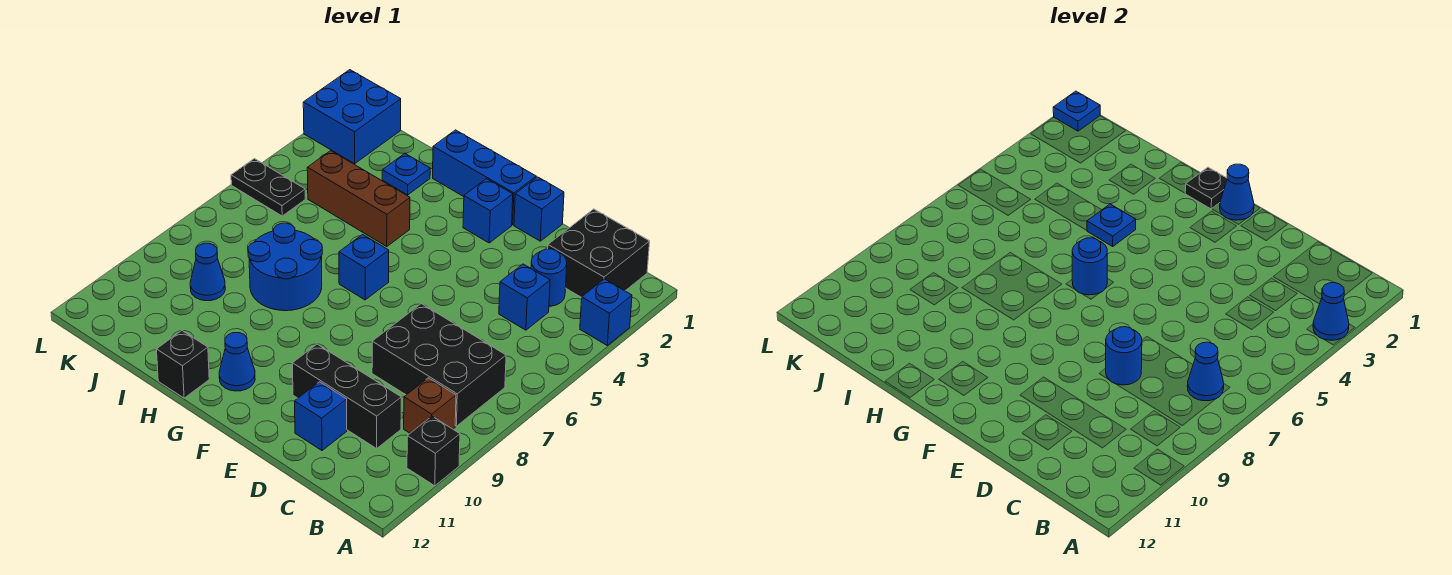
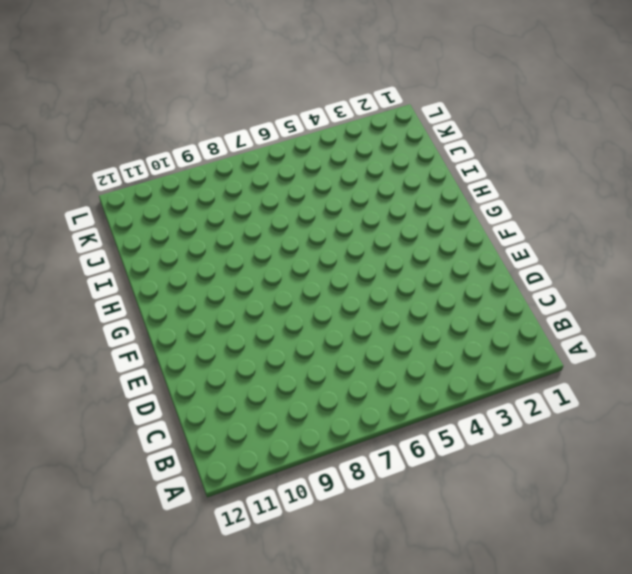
none -> blue 1x1 brick [580,279,632,345]
none -> black 1x1 brick [407,416,460,486]
none -> black 2x2 brick [548,209,650,298]

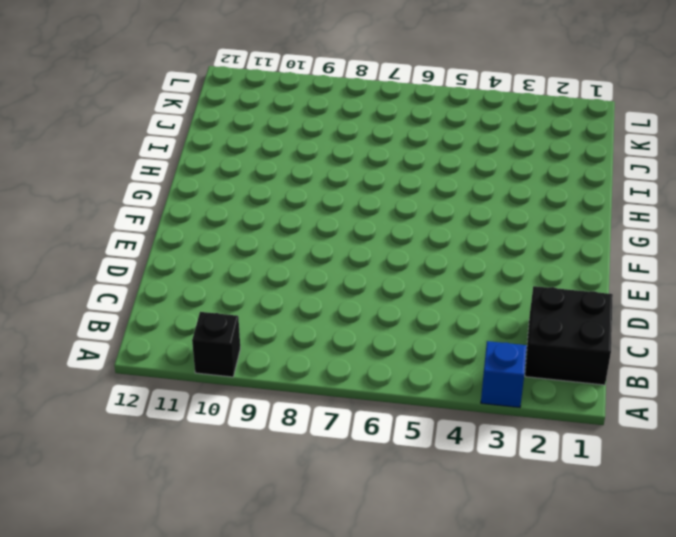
none -> black 2x3 brick [372,304,506,426]
none -> brown 1x1 brick [404,378,456,433]
none -> blue 1x1 round brick [531,249,567,306]

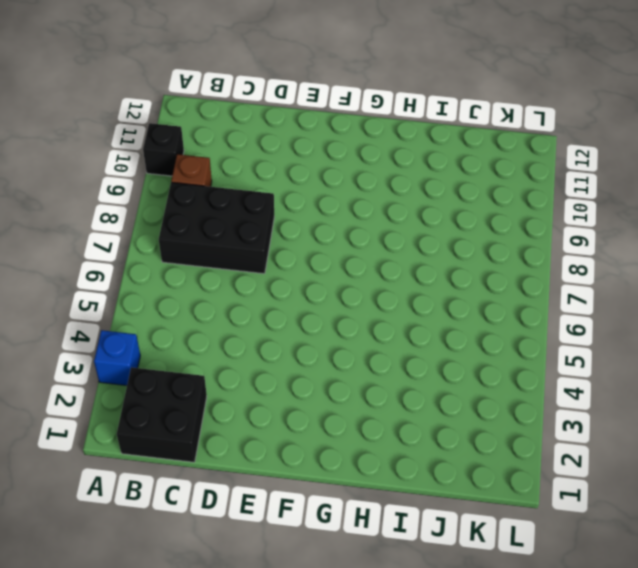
none -> blue 1x1 round brick [531,249,567,306]
none -> blue 1x1 brick [499,264,550,330]
none -> black 1x3 brick [292,344,401,448]

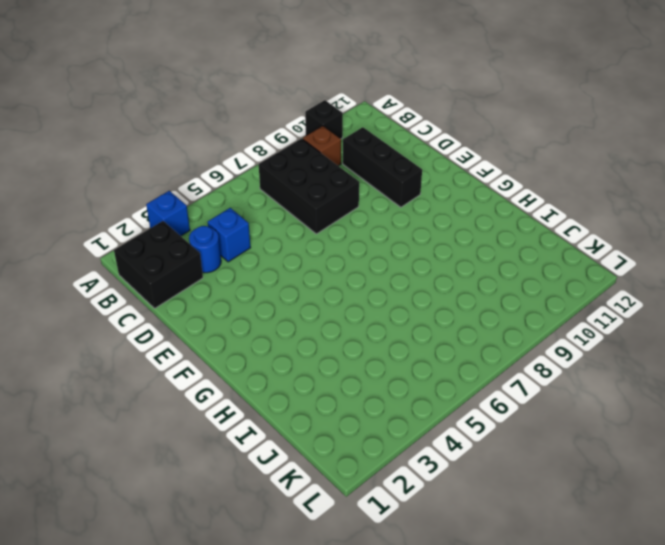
none -> blue 1x1 brick [295,382,347,451]
none -> blue 1x1 brick [514,177,564,241]
none -> blue 1x3 brick [433,130,536,225]

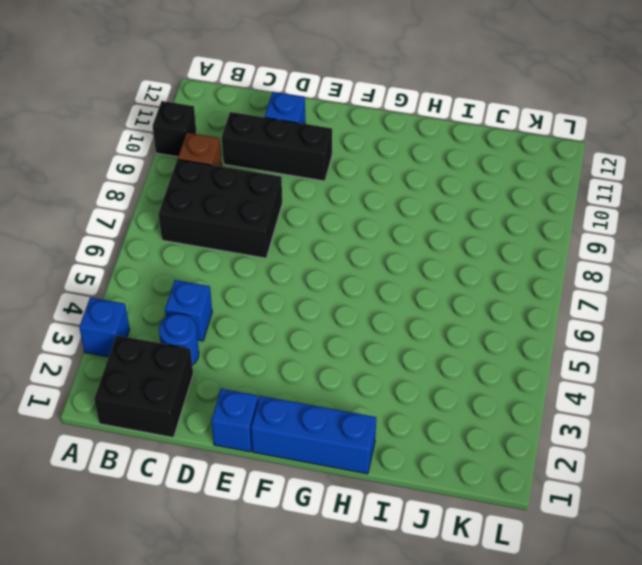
none -> blue 1x1 brick [463,179,513,243]
none -> blue 1x1 brick [339,234,389,300]
none -> blue 1x1 cone [219,333,255,391]

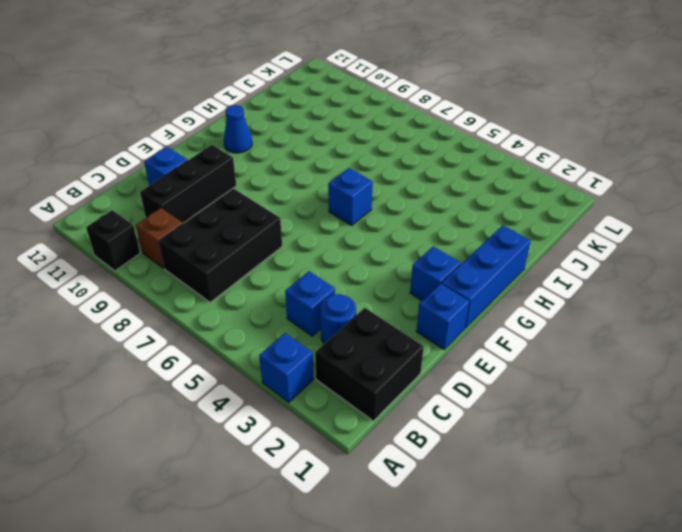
none -> brown 1x3 brick [307,151,410,246]
none -> blue 2x2 round brick [248,223,322,311]
none -> black 1x1 brick [157,331,209,398]

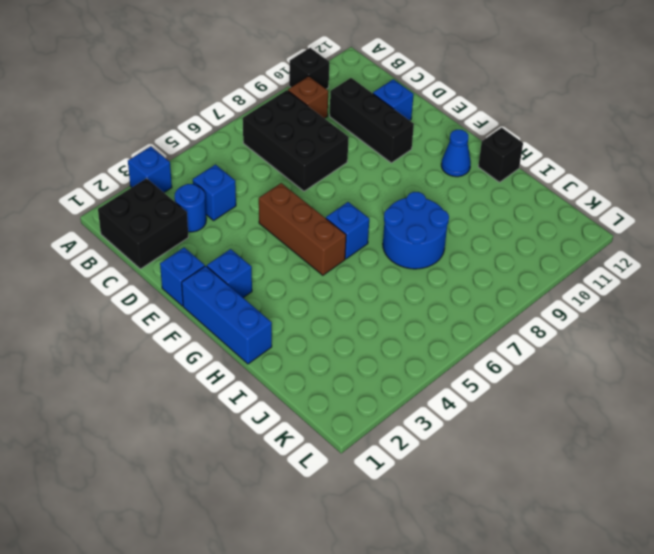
brown 1x3 brick [259,183,346,275] -> brown 1x3 brick moved to [307,151,410,246]
none -> blue 1x1 plate [382,154,430,195]
none -> blue 1x1 cone [190,243,225,301]
none -> blue 2x2 brick [303,70,401,164]

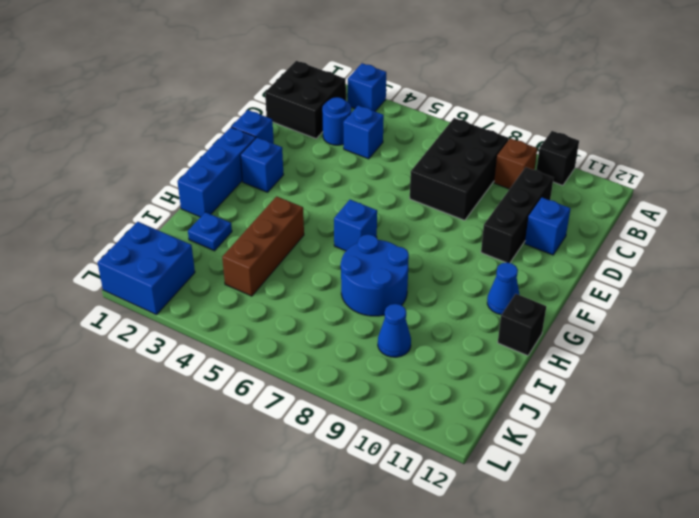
none -> black 1x2 plate [231,159,305,216]
none -> blue 1x1 cone [1313,283,1349,340]
none -> blue 1x1 cone [1187,342,1224,401]

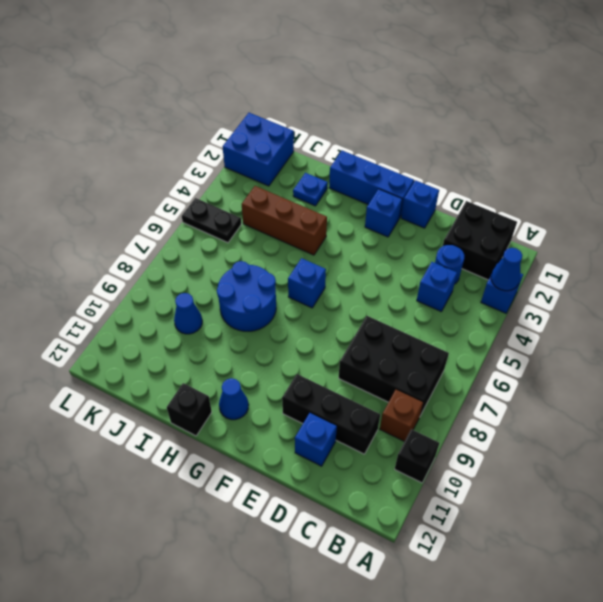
none -> blue 1x1 cone [1187,342,1224,401]
none -> blue 1x1 round brick [1106,327,1142,385]
none -> blue 1x1 cone [1220,164,1254,220]

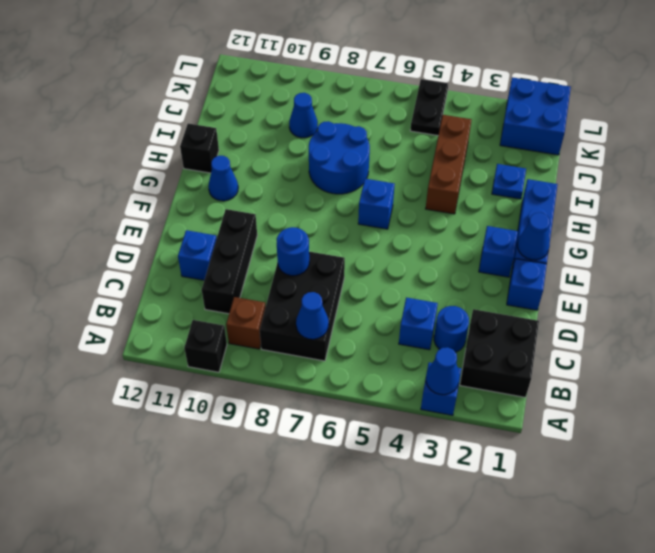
none -> black 1x1 plate [1185,167,1227,209]
none -> blue 1x1 round brick [1072,238,1107,295]
none -> blue 1x1 plate [1087,204,1136,246]

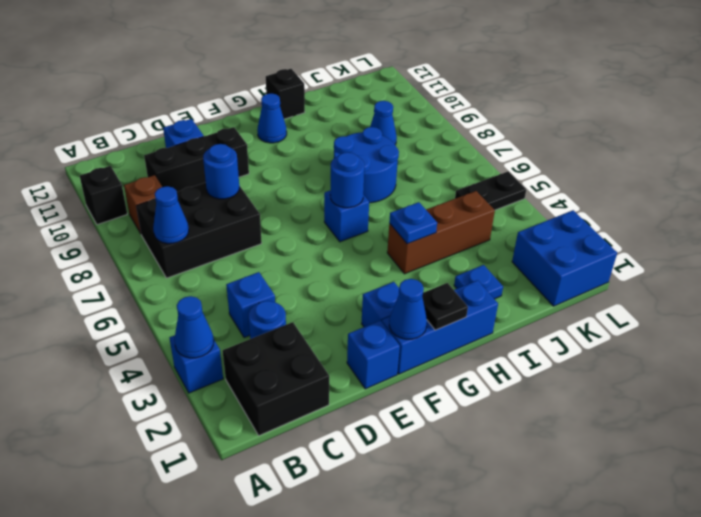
none -> blue 1x1 plate [1053,91,1100,131]

